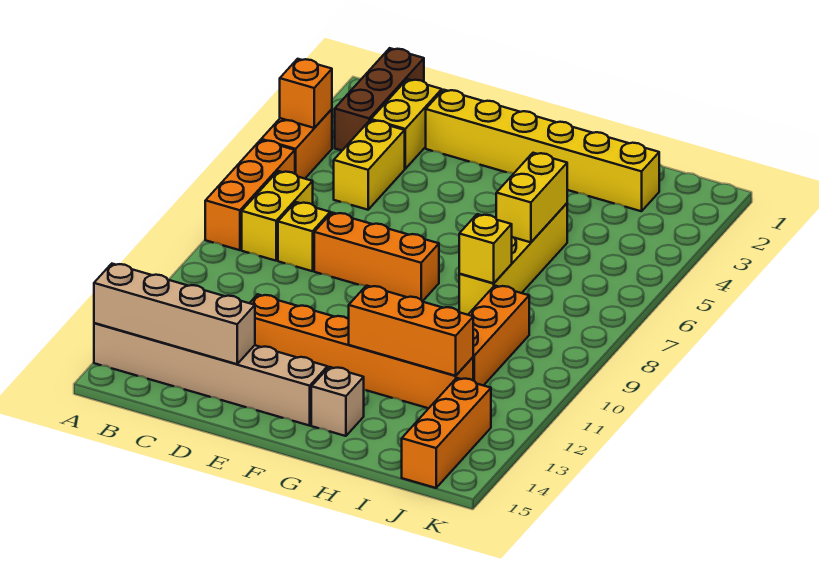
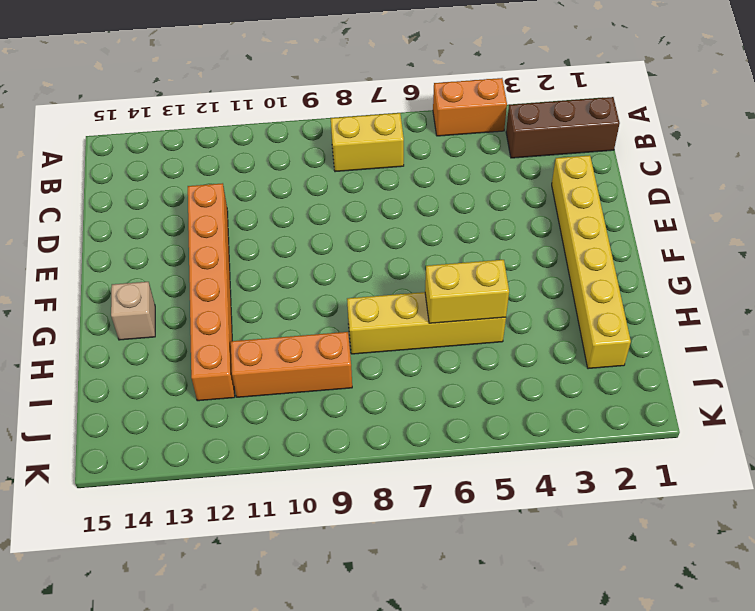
none -> orange 1x3 brick [205,140,295,250]
none -> tan 1x6 brick [94,323,327,426]
none -> yellow 1x2 brick [371,79,442,169]

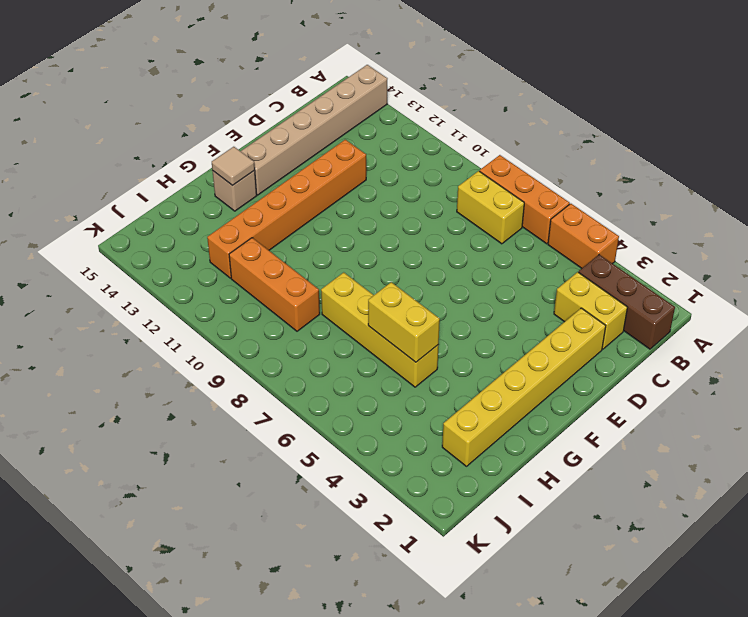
tan 1x1 tile [212,147,255,186] -> none
none -> yellow 1x2 brick [334,120,405,210]
none -> yellow 1x1 brick [278,202,330,271]
none -> orange 1x3 brick [314,213,439,302]

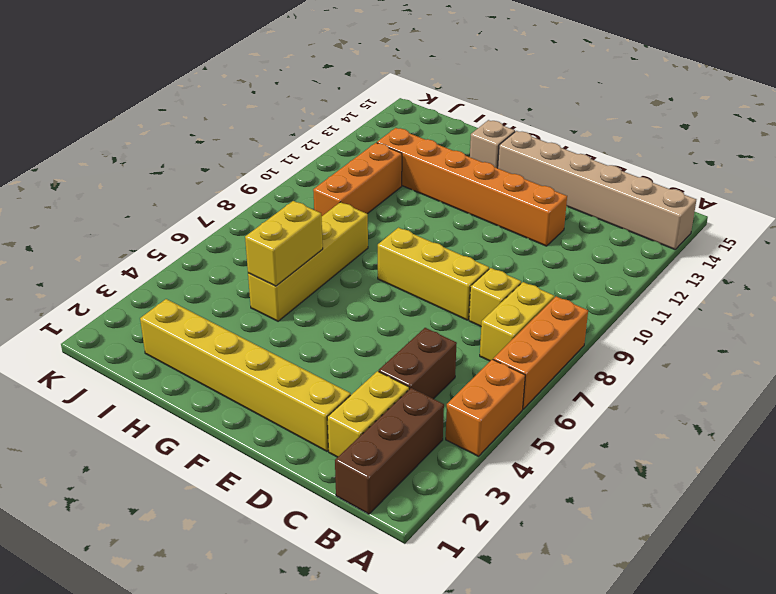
brown 1x2 brick [379,328,457,399] -> yellow 1x2 brick [334,120,405,210]
yellow 1x3 brick [378,228,489,320] -> orange 1x3 brick [314,213,439,302]
none -> orange 1x3 brick [402,378,491,488]
none -> orange 1x1 brick [280,59,332,128]
none -> tan 1x4 brick [94,264,255,364]

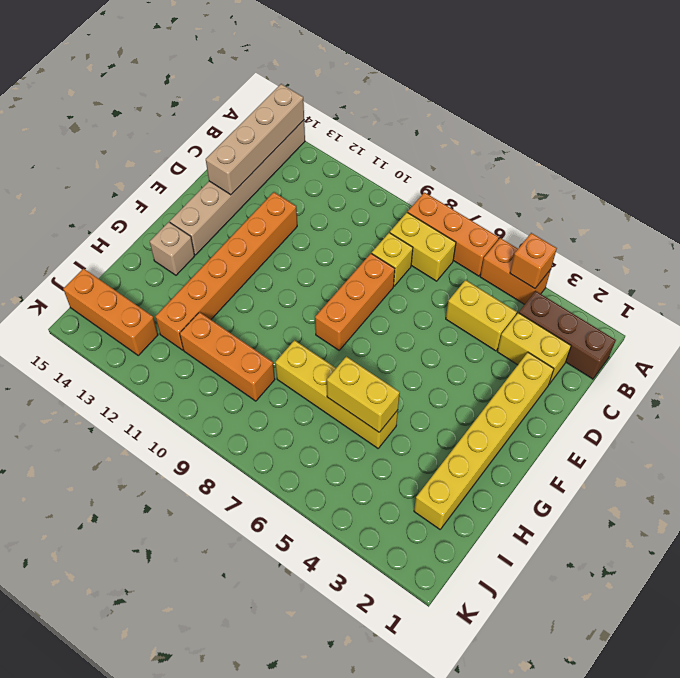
none -> orange 1x3 brick [349,286,473,376]
none -> yellow 1x1 brick [459,214,512,283]

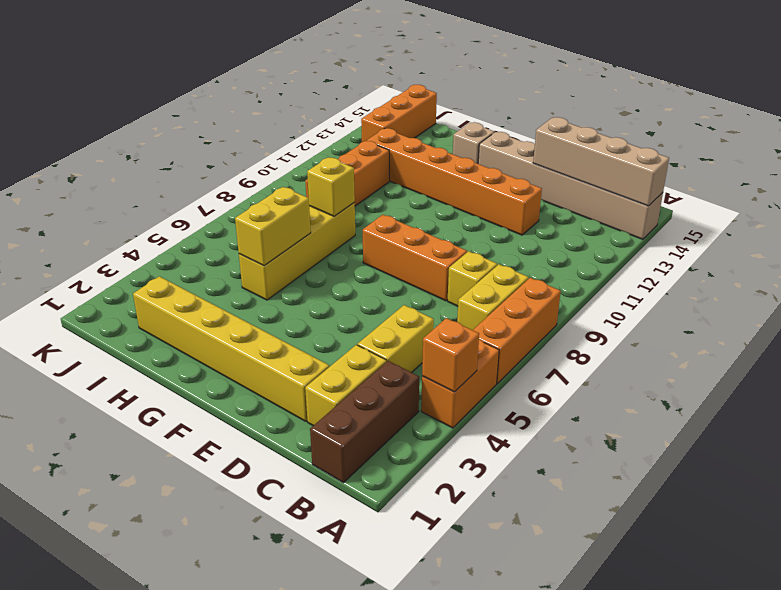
none -> orange 1x3 brick [349,286,473,376]

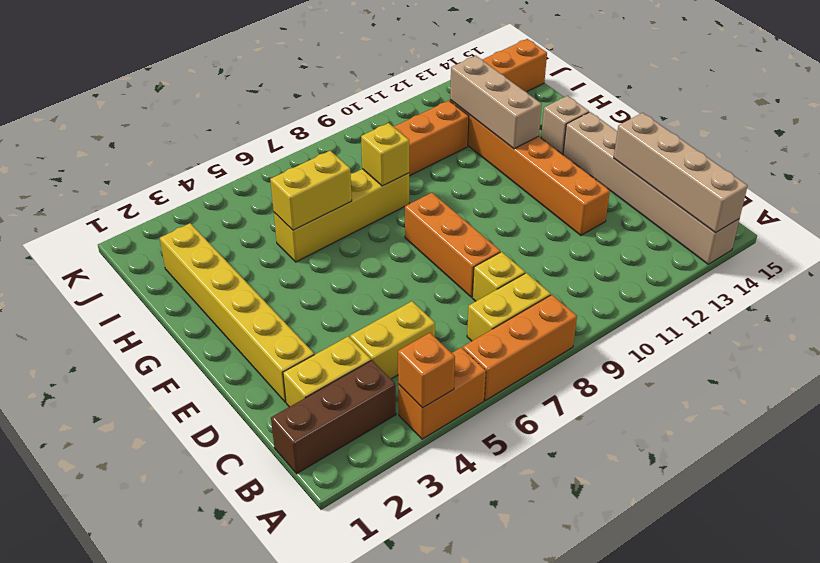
tan 1x3 brick [450,56,542,149] -> orange 1x3 brick [349,286,473,376]

